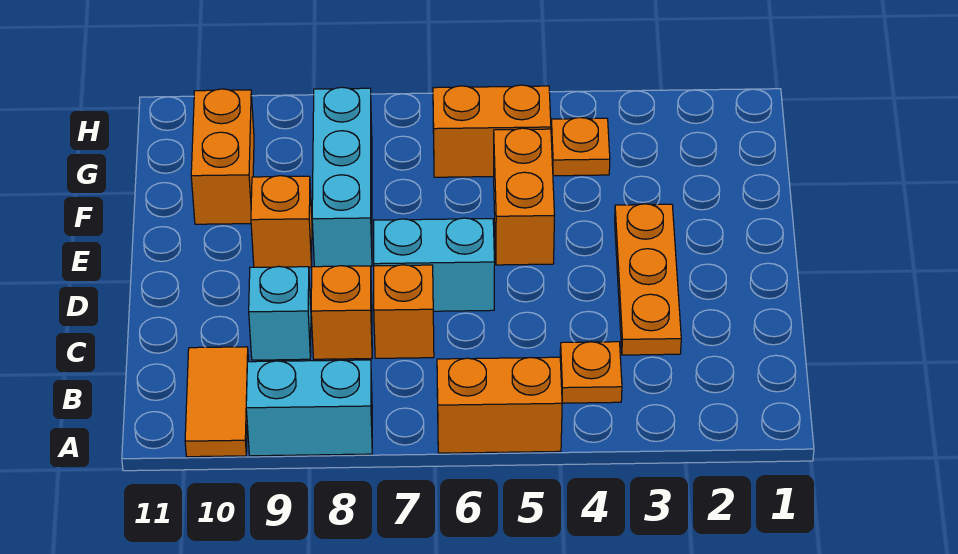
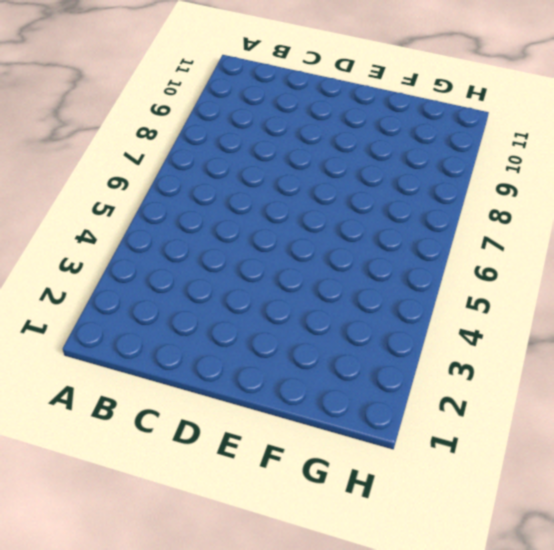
none -> orange 1x2 brick [437,357,562,453]
none -> cyan 1x2 brick [246,360,372,456]
none -> orange 1x2 tile [185,347,249,457]

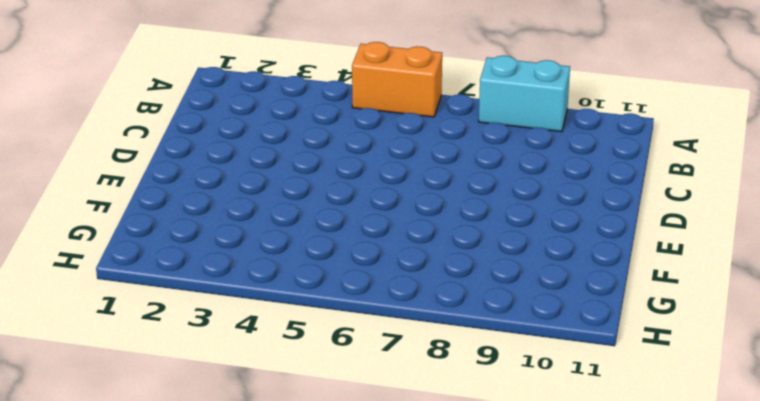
none -> orange 1x2 tile [185,347,249,457]
none -> orange 1x1 plate [560,342,622,403]
none -> orange 1x3 plate [615,204,681,355]

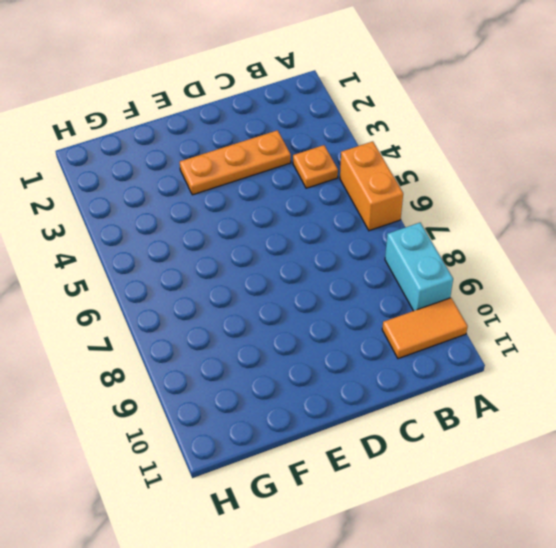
none -> orange 1x1 brick [374,265,434,358]
none -> orange 1x1 brick [311,266,372,359]
none -> cyan 1x1 brick [249,266,311,360]

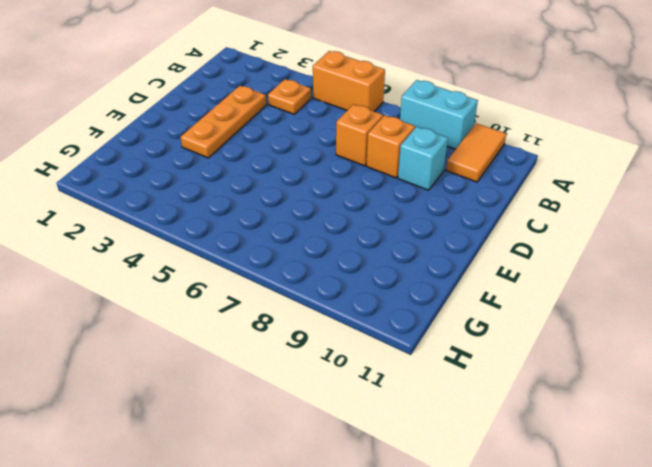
none -> cyan 1x2 brick [374,218,495,311]
none -> orange 1x2 brick [494,128,554,265]
none -> cyan 1x3 brick [312,87,372,267]

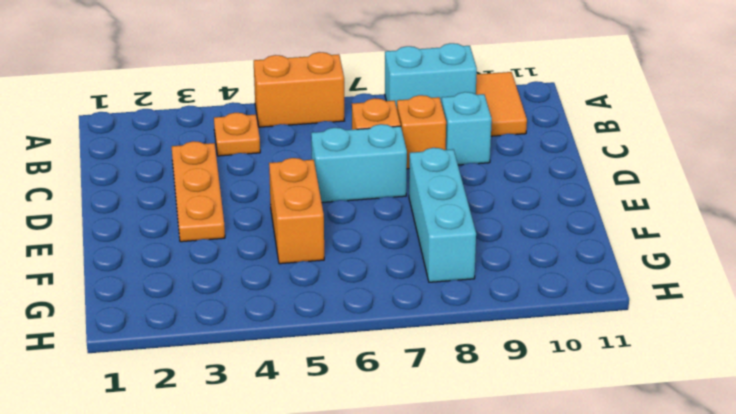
none -> orange 1x1 brick [251,176,312,267]
none -> orange 1x2 brick [191,89,254,224]
none -> orange 1x1 plate [551,118,610,176]

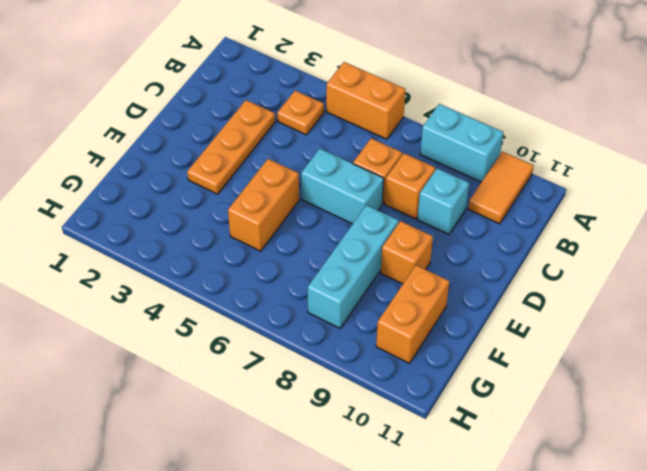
none -> orange 1x1 plate [551,118,610,176]
none -> orange 1x2 brick [433,85,551,177]

